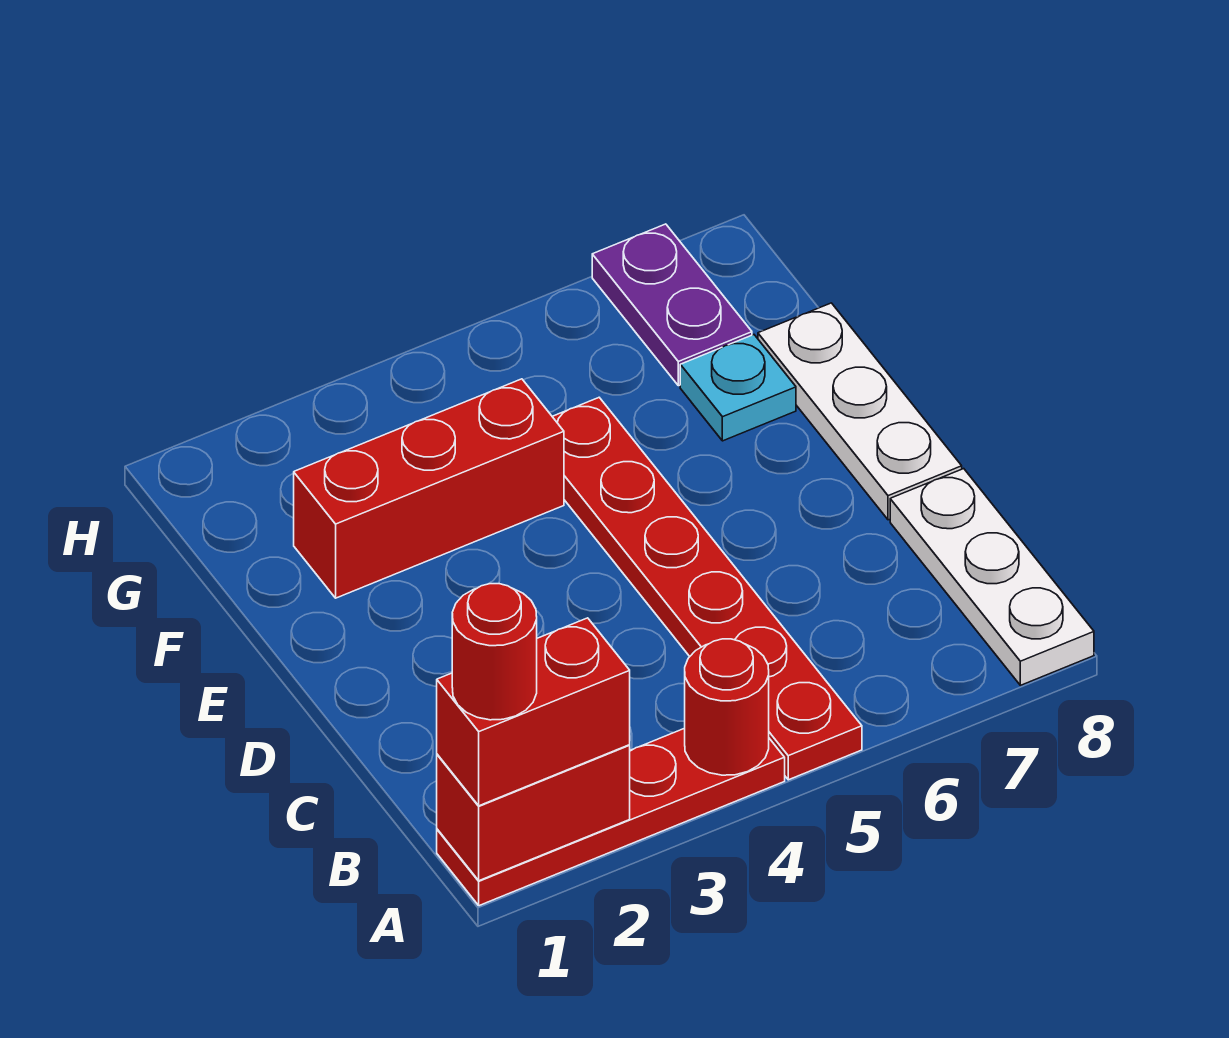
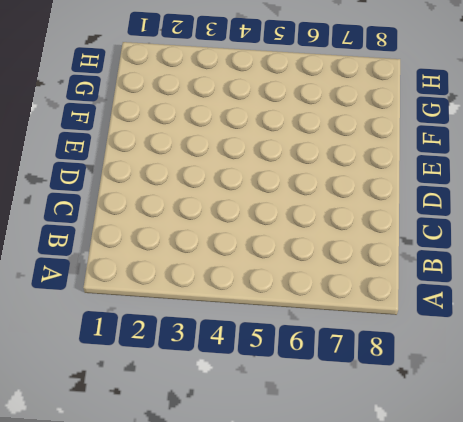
none -> red 1x4 plate [437,728,785,906]
none -> red 1x6 plate [552,398,862,780]

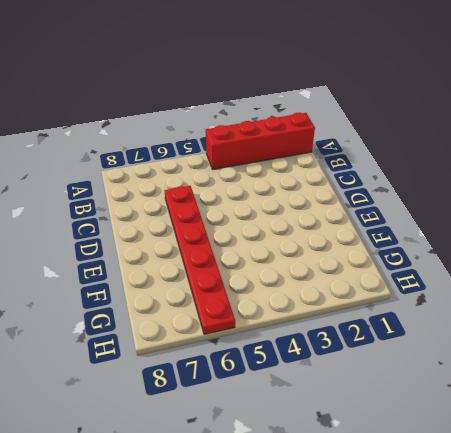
red 1x4 brick [206,113,315,170] -> red 1x4 plate [437,728,785,906]
red 1x6 plate [164,186,235,334] -> red 1x6 plate moved to [552,398,862,780]
none -> white 1x3 plate [890,469,1094,685]
none -> white 1x3 plate [758,303,962,520]

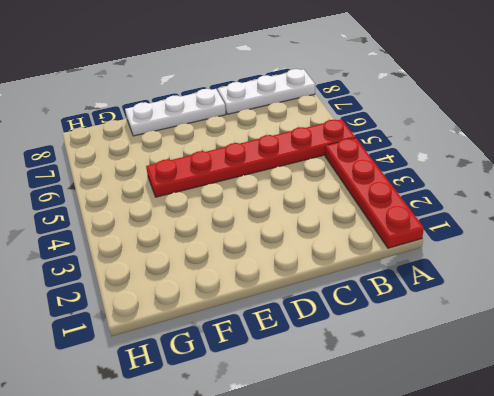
none -> red 1x3 brick [294,379,564,598]
none -> cyan 1x1 plate [680,335,796,441]

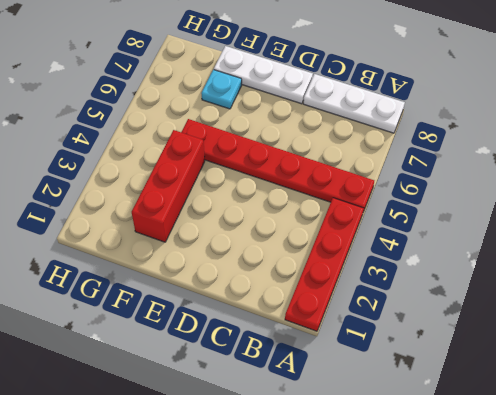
none -> purple 1x2 plate [592,224,752,386]
none -> red 1x2 brick [437,745,630,881]

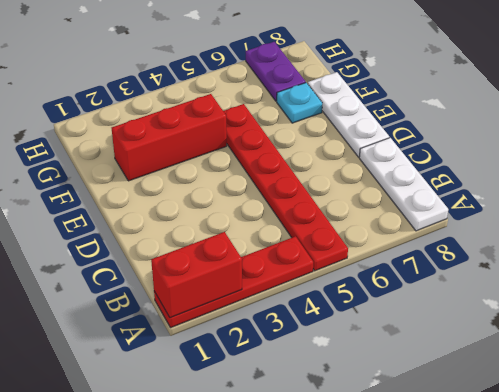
none -> red 1x1 round brick [685,639,769,775]
none -> red 1x2 brick [437,618,630,806]

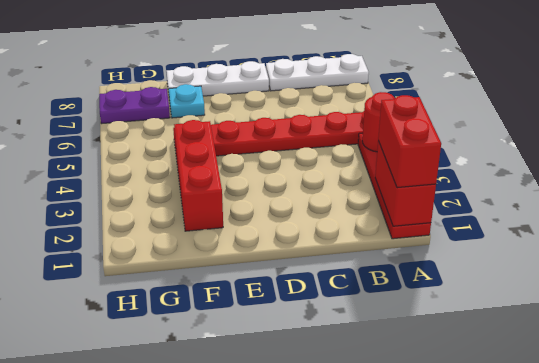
none -> red 1x1 round brick [452,584,537,720]

